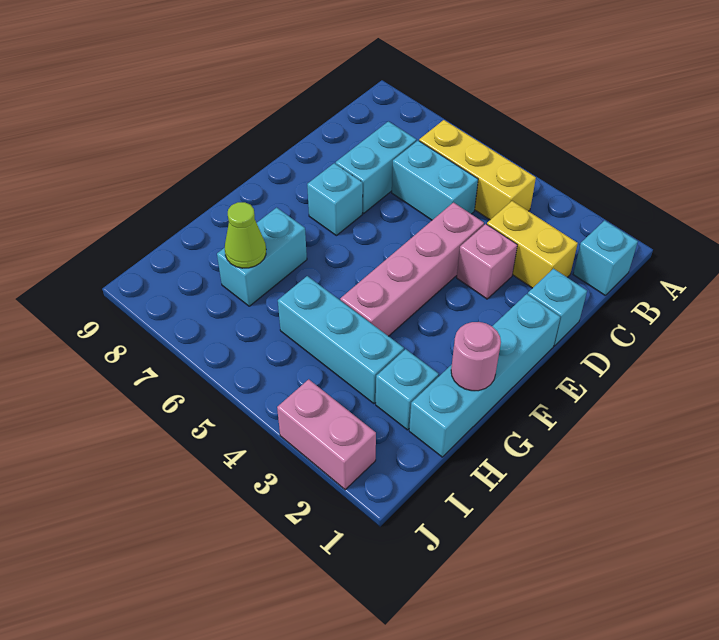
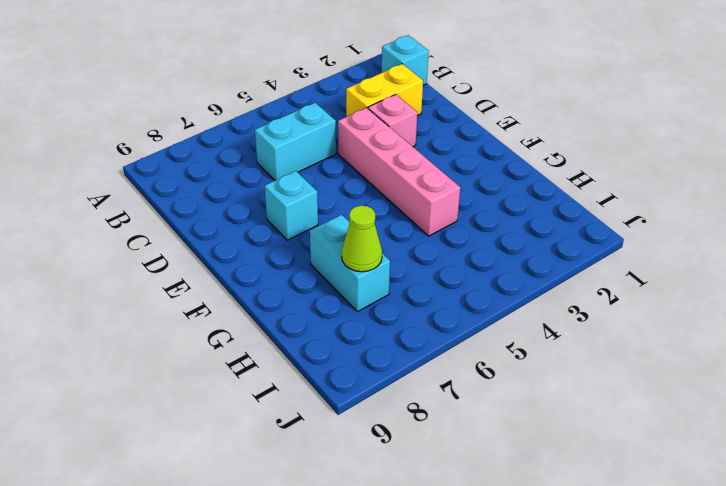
none -> yellow 1x3 brick [419,120,536,220]
none -> cyan 1x2 brick [336,121,417,213]
none -> cyan 1x1 brick [528,269,587,346]

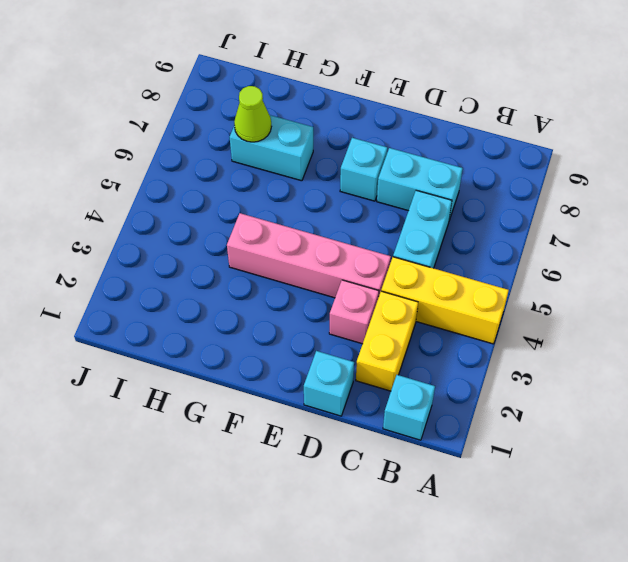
yellow 1x3 brick [381,257,509,344] -> yellow 1x3 brick turned to [419,120,536,220]
none -> cyan 1x4 brick [409,294,560,457]
none -> cyan 1x1 brick [376,349,439,430]
none -> cyan 1x3 brick [278,276,404,404]

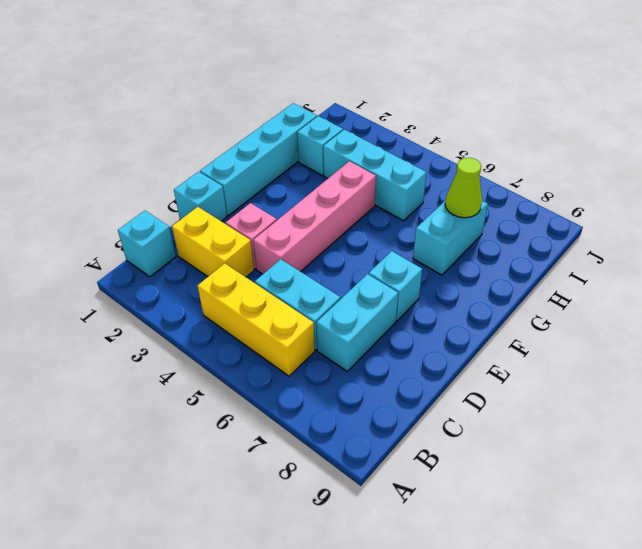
none -> pink 1x2 brick [277,379,376,490]
none -> pink 1x1 round brick [451,322,501,391]

